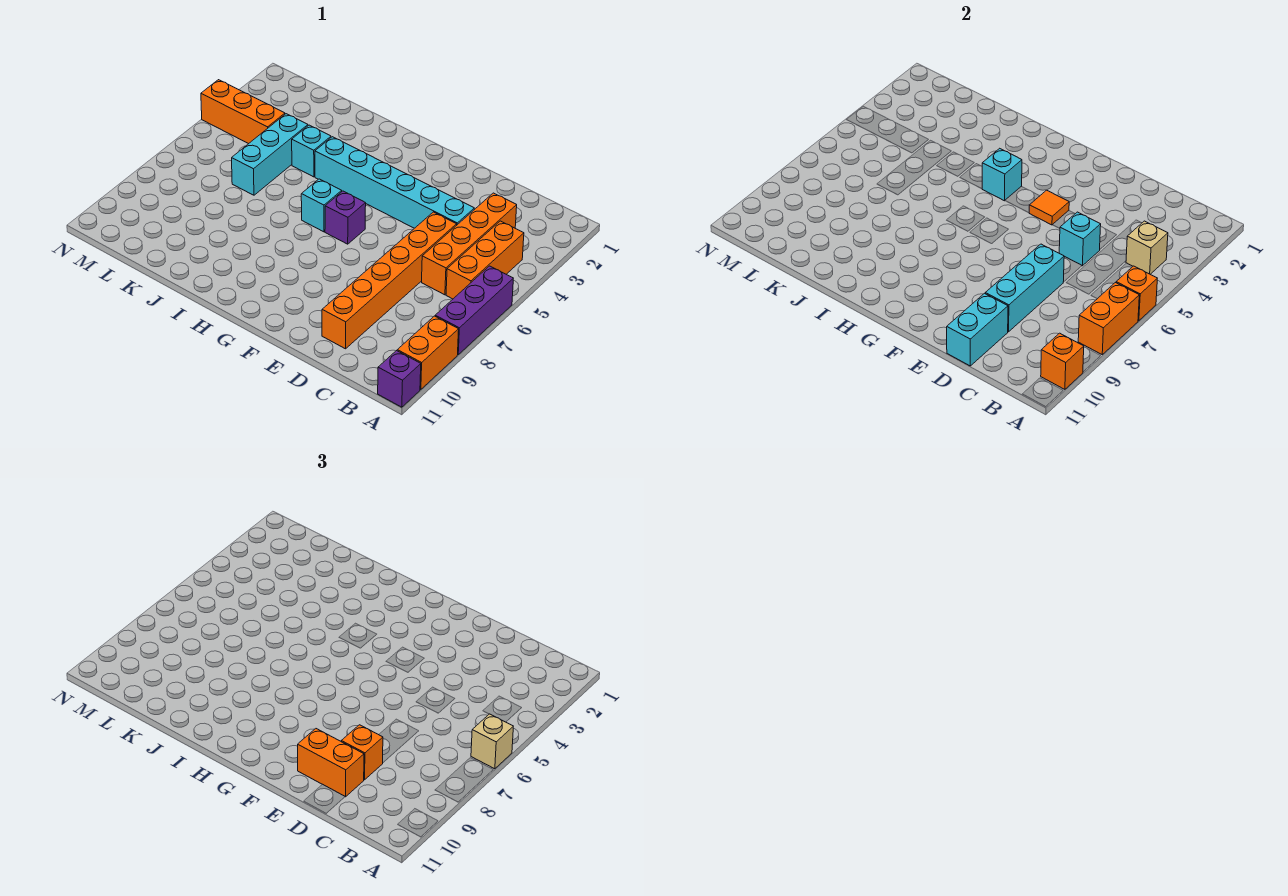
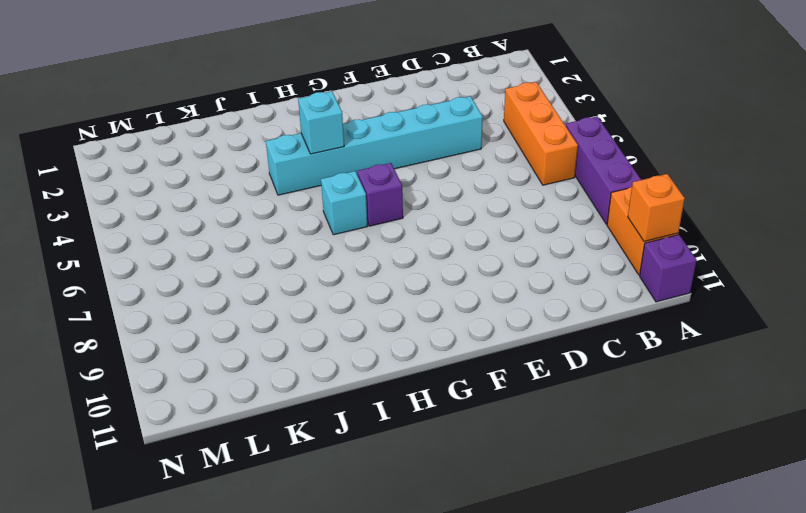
none -> orange 1x4 brick [422,193,517,295]
none -> orange 1x6 brick [322,212,457,349]
none -> cyan 1x1 brick [292,125,331,177]

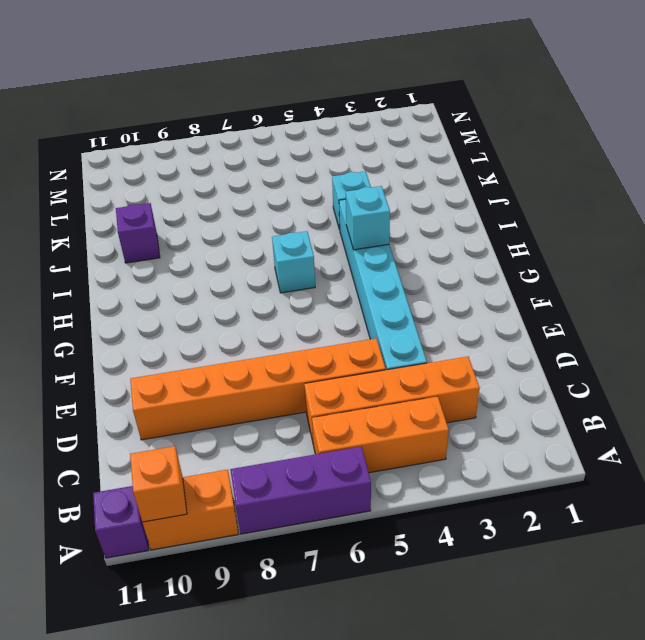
purple 1x1 brick [116,203,160,263] -> purple 1x1 brick moved to [325,191,366,244]
none -> cyan 1x3 brick [232,114,308,195]
none -> orange 1x3 brick [201,80,285,144]
none -> orange 1x1 brick [1116,266,1157,321]

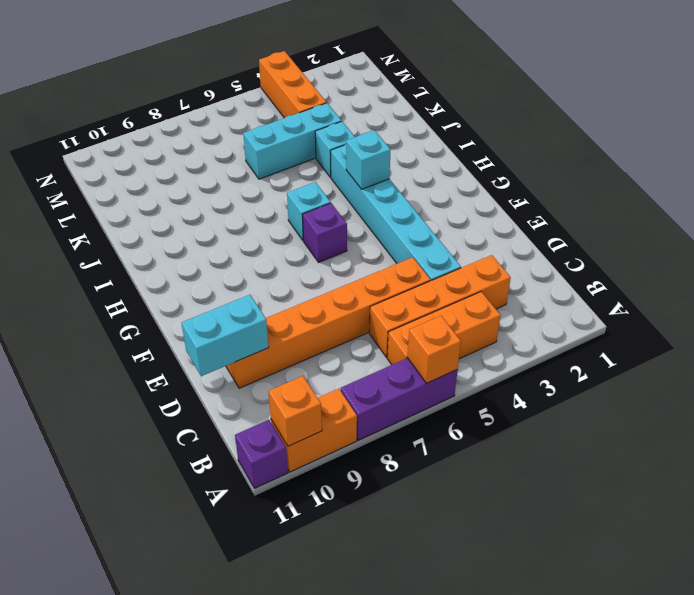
none -> orange 1x2 brick [1078,283,1139,354]
none -> tan 1x1 brick [1126,221,1168,274]
none -> cyan 1x1 brick [1059,212,1101,266]

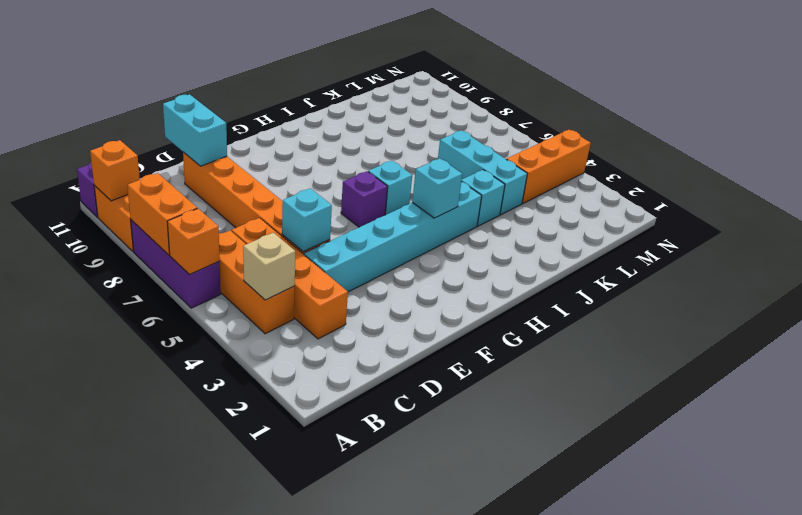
none -> cyan 1x3 brick [985,244,1064,332]
none -> orange 1x1 tile [1029,190,1069,225]
none -> tan 1x1 brick [471,714,513,769]

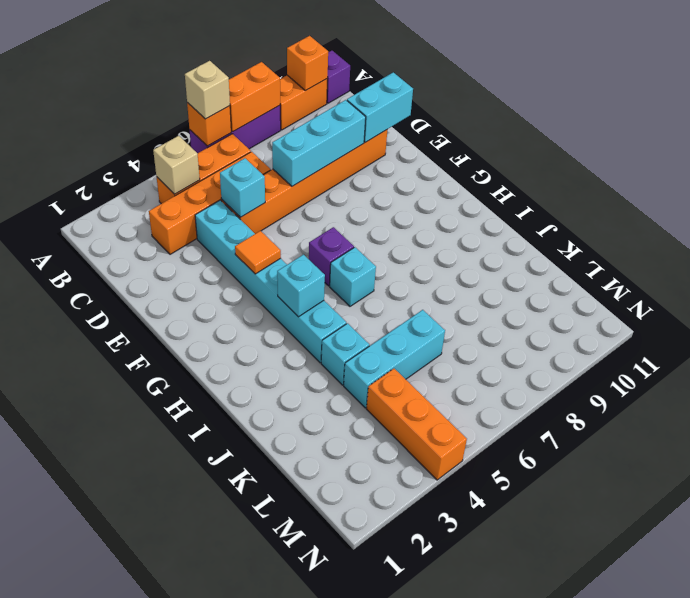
none -> orange 1x1 brick [341,725,383,780]
none -> orange 1x2 brick [298,729,364,797]

